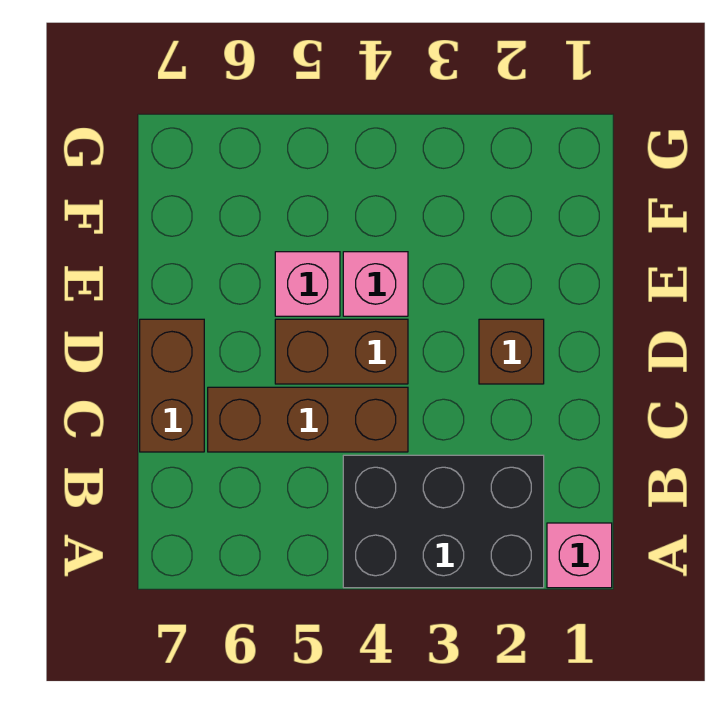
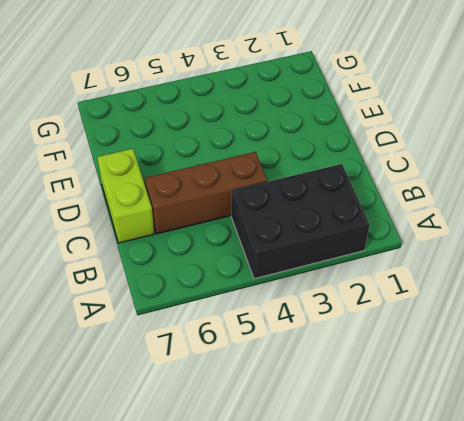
lime 1x2 brick [97,149,154,243] -> brown 1x2 brick [140,319,204,452]
none -> pink 1x1 brick [547,523,612,588]
none -> brown 1x1 brick [479,319,544,384]

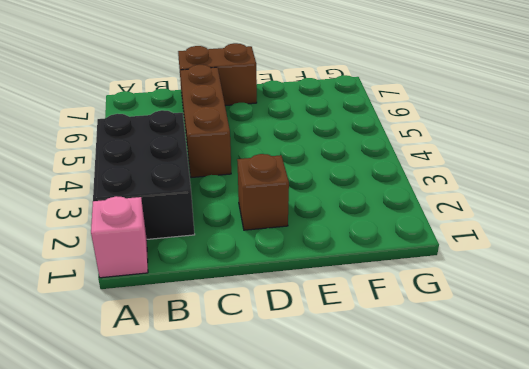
none -> brown 1x2 brick [275,319,408,384]
none -> pink 1x1 brick [343,252,408,316]

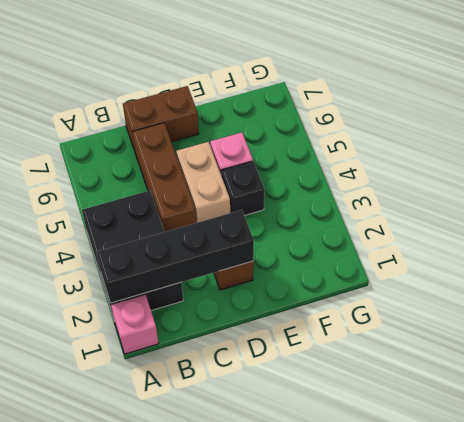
black 1x4 brick [96,210,254,303] -> none
tan 1x2 brick [176,142,230,223] -> brown 1x2 brick [275,319,408,384]
black 1x1 brick [221,161,265,215] -> pink 1x1 brick [343,252,408,316]

